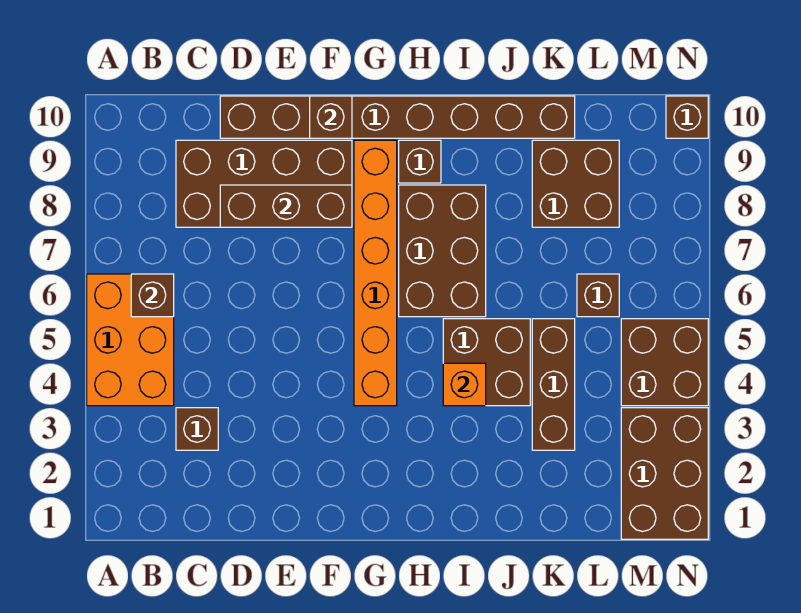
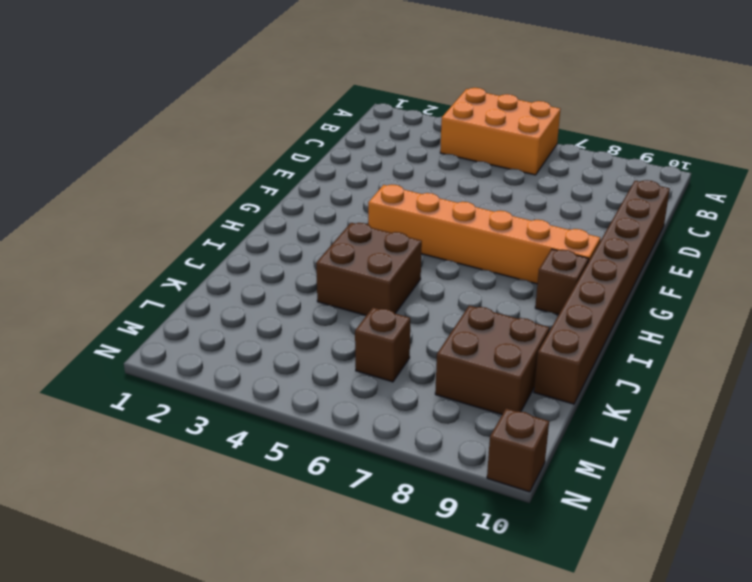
none -> brown 1x1 brick [176,408,218,450]
none -> brown 2x4 brick [176,140,352,227]
none -> brown 2x3 brick [399,185,486,317]

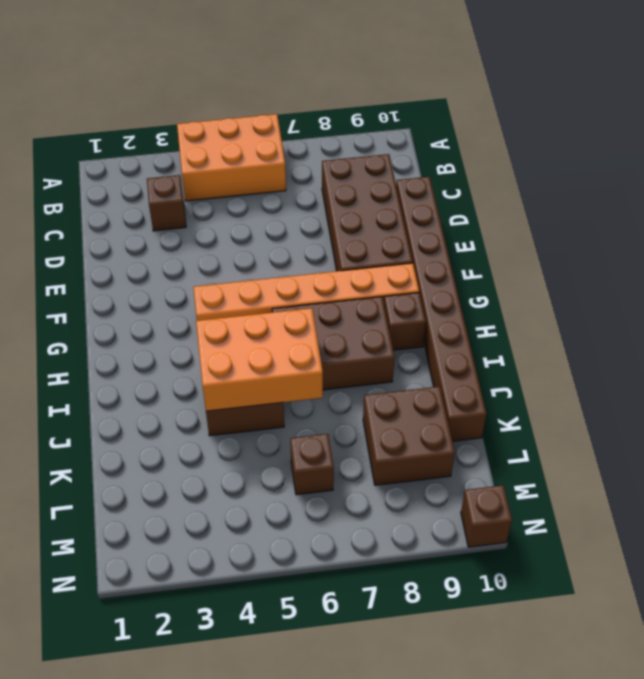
orange 2x3 brick [196,308,323,411] -> orange 1x1 brick [443,363,486,406]
none -> brown 1x3 brick [532,319,575,450]
none -> brown 2x3 brick [621,408,708,539]
none -> brown 2x2 brick [621,319,708,406]

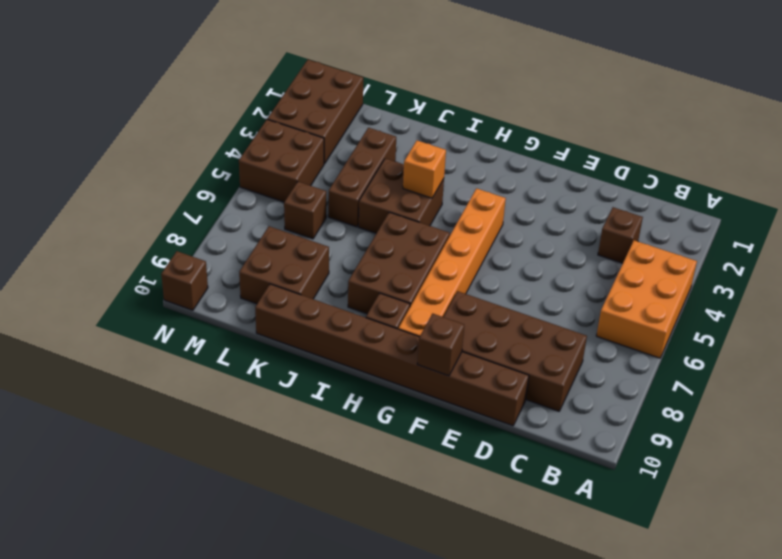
none -> brown 1x1 brick [131,274,174,317]
none -> brown 1x3 brick [220,185,352,227]

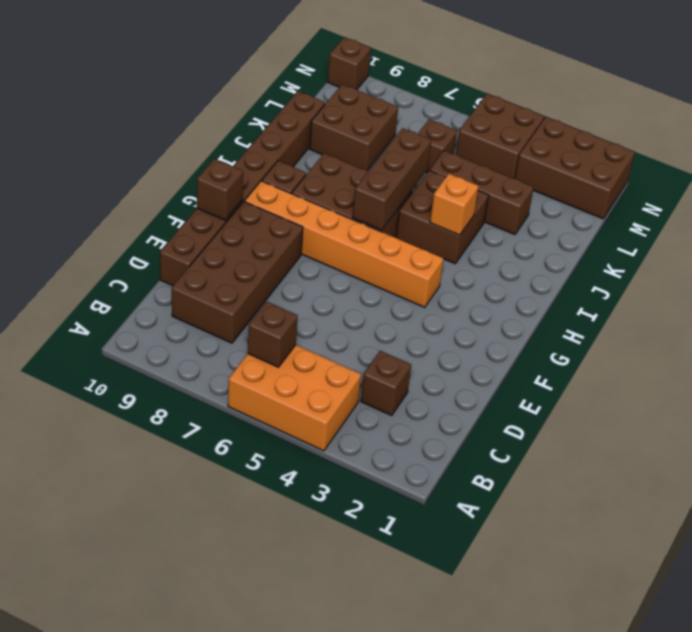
brown 1x3 brick [353,128,431,230] -> brown 1x3 brick moved to [220,185,352,227]

